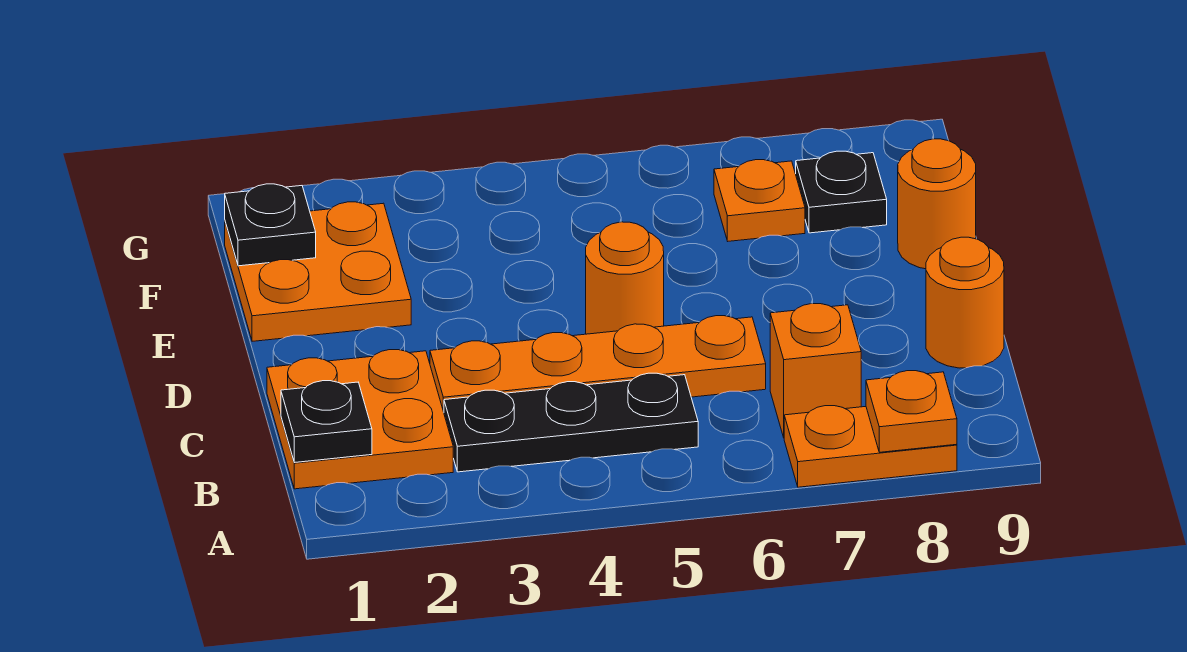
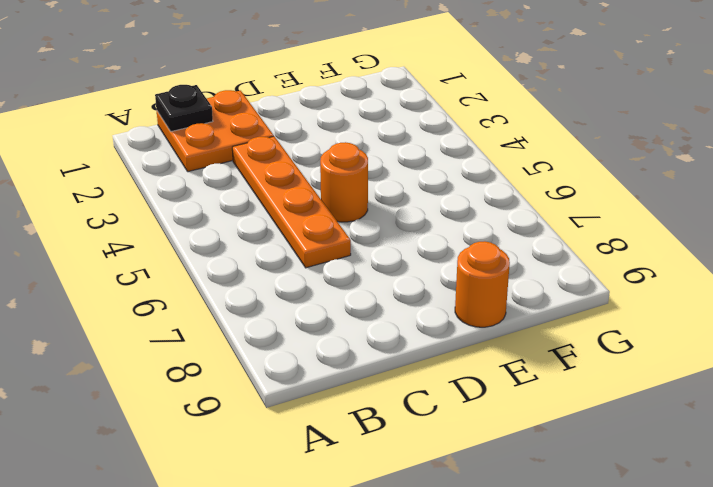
none -> orange 1x2 plate [784,406,957,487]
none -> black 1x3 plate [444,373,698,472]
none -> orange 1x1 brick [770,304,861,437]

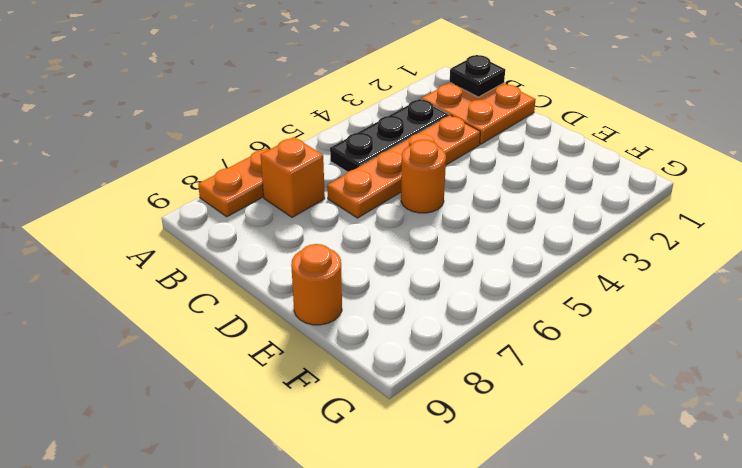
none -> orange 1x1 round brick [926,237,1004,368]
none -> orange 2x2 plate [225,202,411,341]
none -> orange 1x1 plate [714,160,805,241]

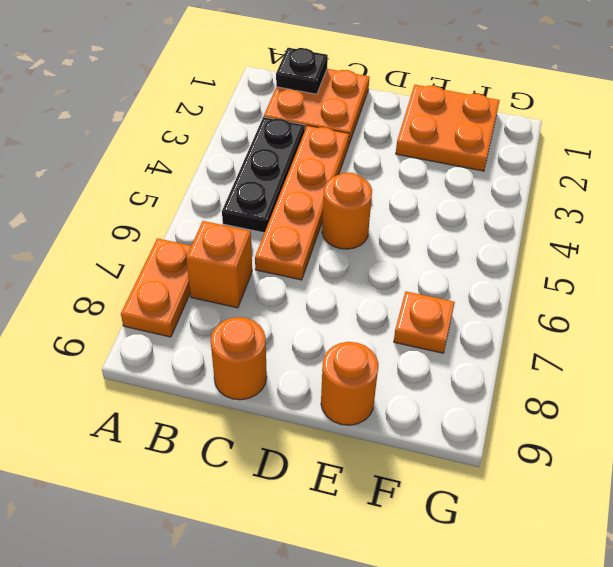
none -> black 1x1 plate [796,151,887,233]
none -> orange 1x1 plate [866,371,957,452]
none -> black 1x1 plate [225,184,316,266]

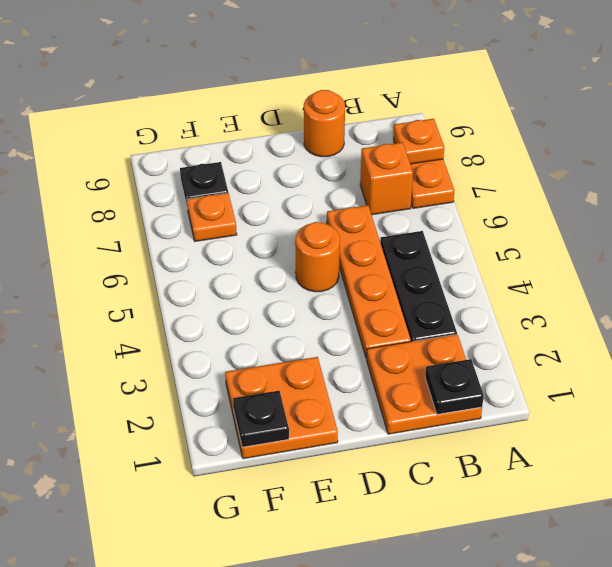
none -> orange 1x1 round brick [898,139,976,269]

